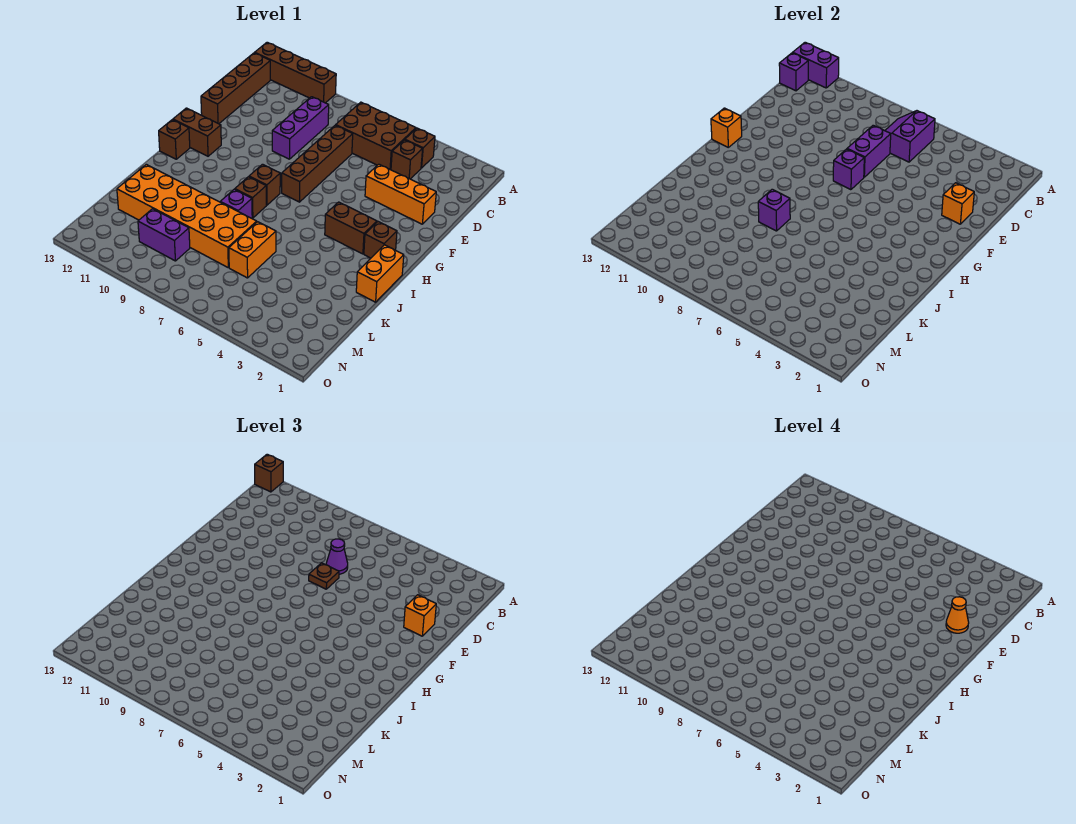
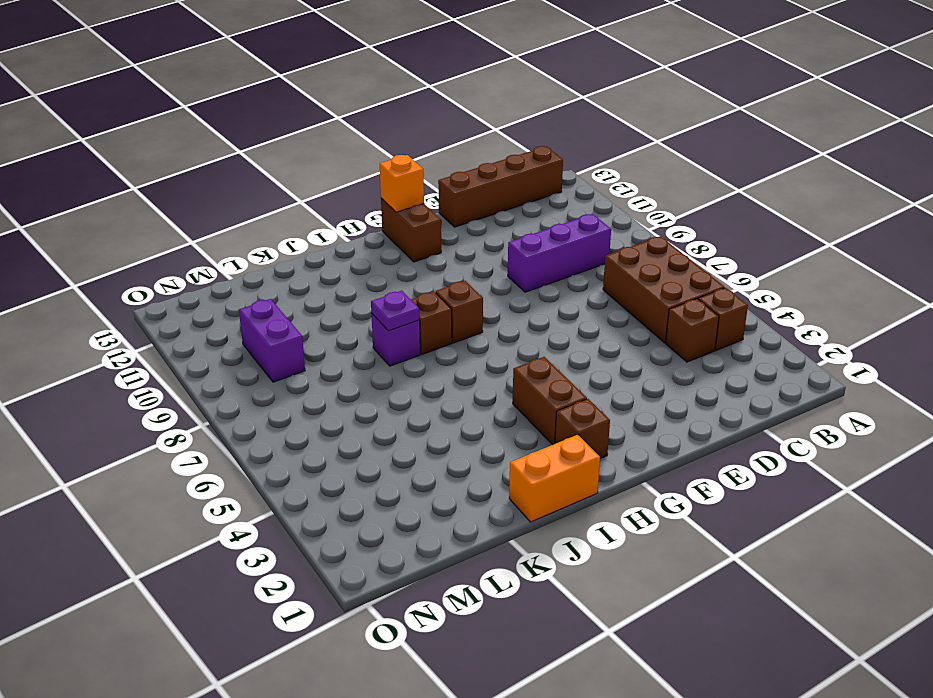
purple 1x1 plate [371,291,419,331] -> purple 1x1 brick [758,189,790,231]
none -> brown 1x4 brick [255,42,336,103]
none -> brown 1x4 brick [282,125,353,202]
none -> orange 1x3 brick [365,164,436,224]
none -> brown 1x1 brick [159,120,190,159]

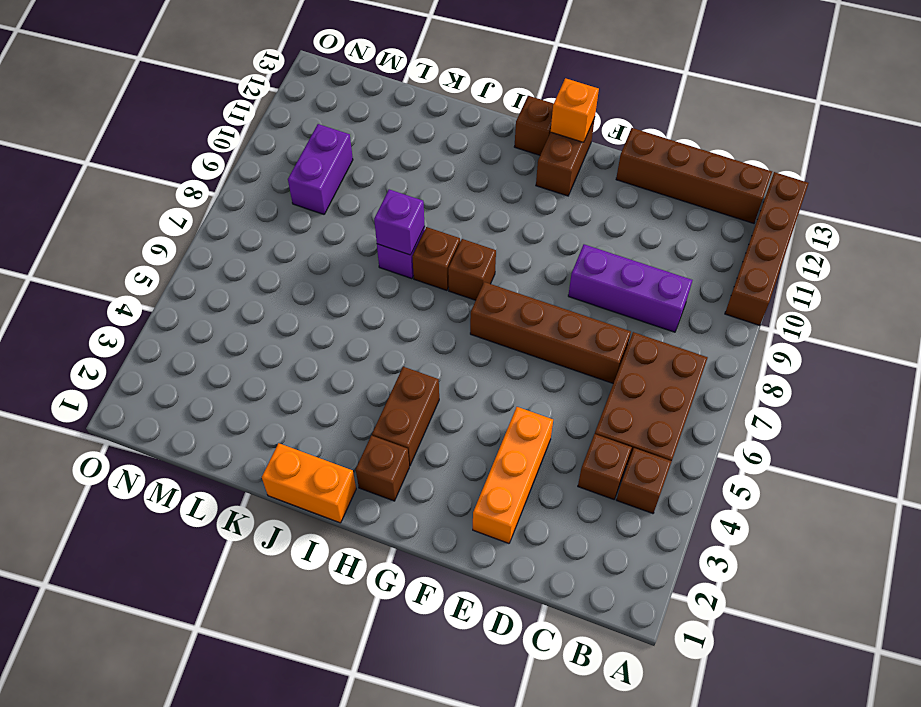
none -> orange 1x2 brick [229,222,276,278]
none -> orange 2x6 brick [117,164,257,267]
none -> purple 1x2 brick [793,42,839,88]
none -> purple 2x2 slope [885,111,935,162]

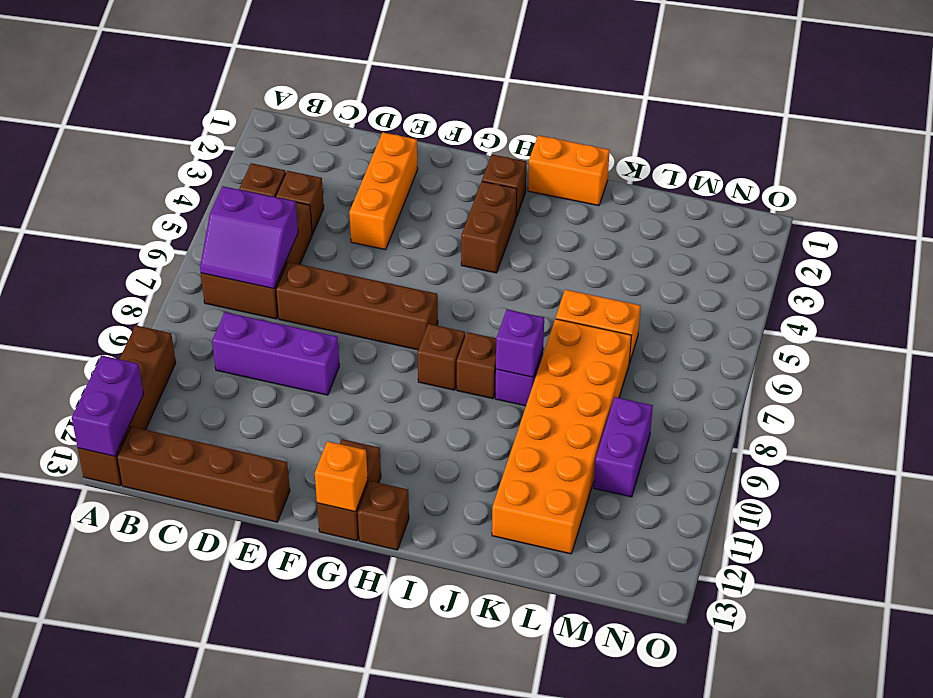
none -> purple 1x1 brick [779,53,808,91]
none -> purple 1x2 brick [847,125,891,177]
none -> orange 1x1 brick [942,183,974,224]
none -> purple 1x1 brick [833,149,864,190]

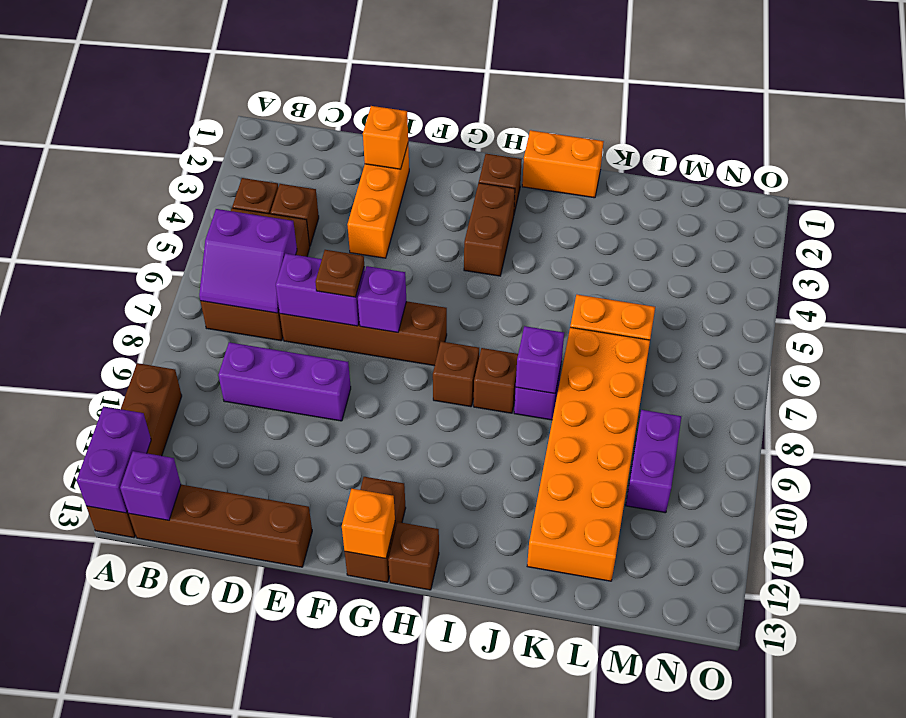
none -> brown 1x1 brick [255,454,283,492]
none -> purple 1x1 cone [326,539,348,574]
none -> orange 1x1 brick [404,595,436,636]
none -> orange 1x1 cone [946,597,969,633]

